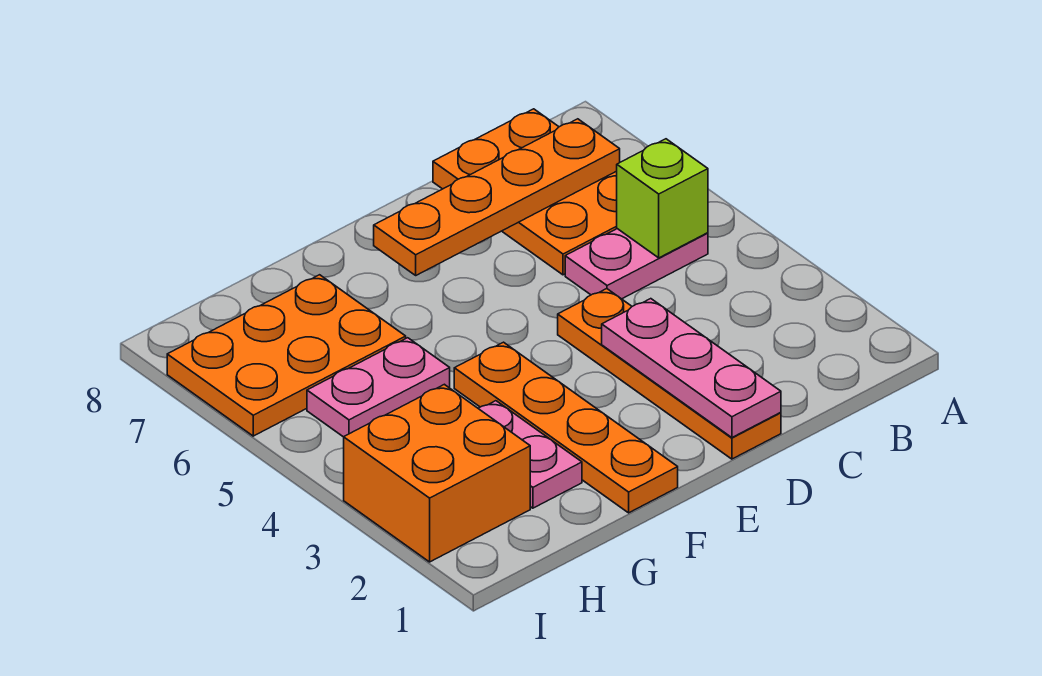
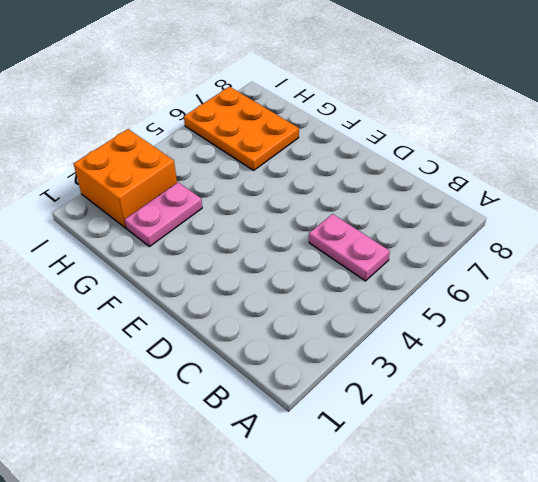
none -> orange 2x3 plate [433,109,617,275]
none -> orange 1x4 plate [558,289,781,459]

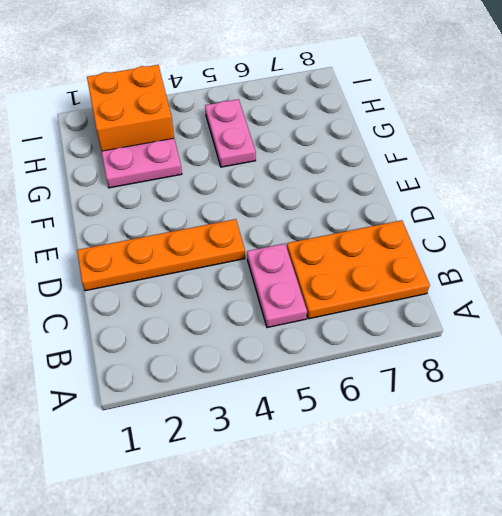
none -> orange 1x4 plate [454,342,678,513]
none -> orange 2x3 plate [167,275,406,436]

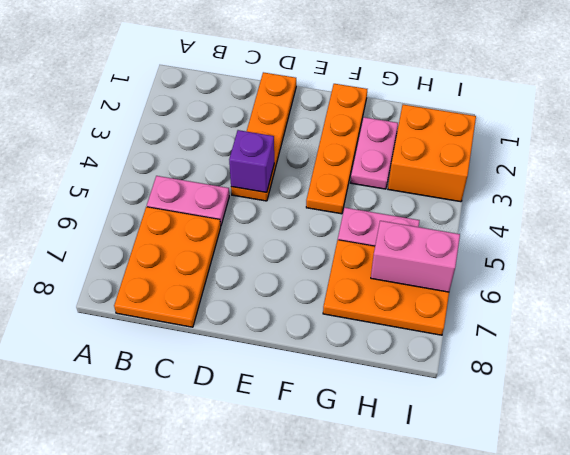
purple 1x1 brick [229,130,274,192] -> none
pink 1x2 brick [371,221,460,292] -> none
none -> lime 1x1 brick [617,139,708,258]
none -> orange 1x4 plate [374,119,620,275]

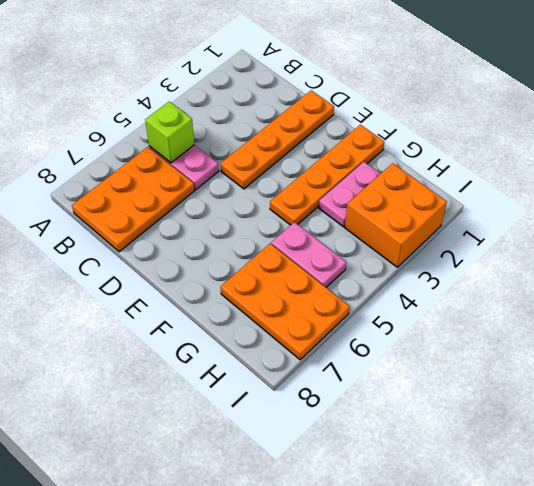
none -> orange 1x4 plate [374,119,620,275]
none -> pink 1x3 plate [602,299,781,438]

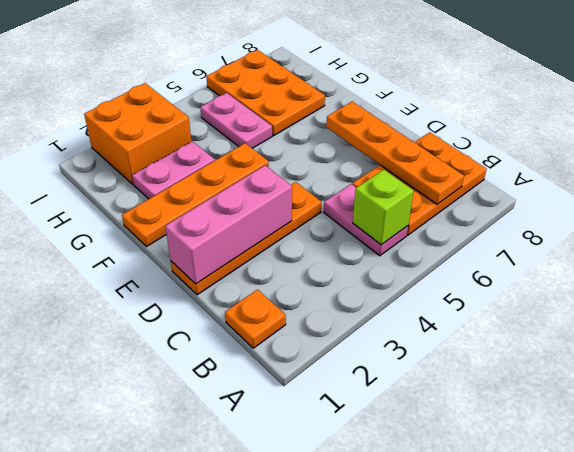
orange 1x1 plate [225,290,286,348] -> none
pink 1x3 brick [165,165,292,284] -> pink 1x3 plate [602,299,781,438]

